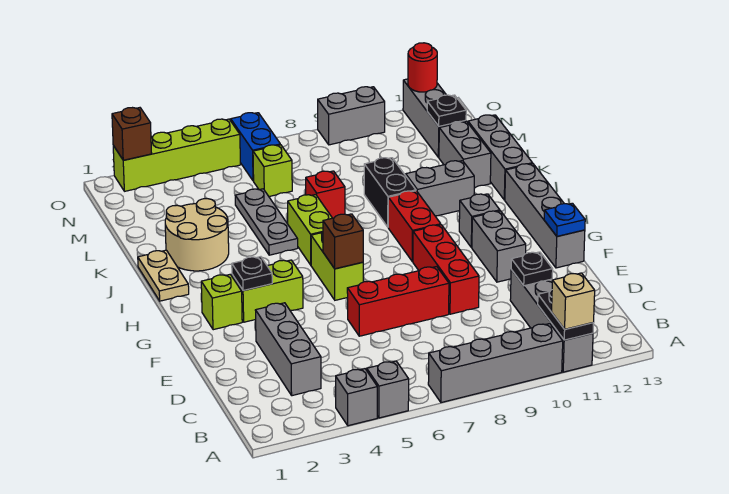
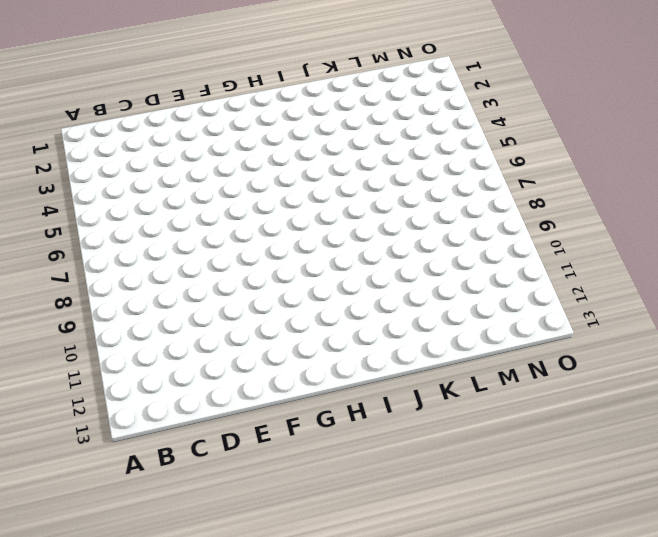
none -> grey 1x1 brick [336,369,377,426]
none -> grey 1x1 brick [367,361,409,418]
none -> grey 1x4 brick [428,324,563,403]
none -> grey 1x4 brick [510,270,593,372]

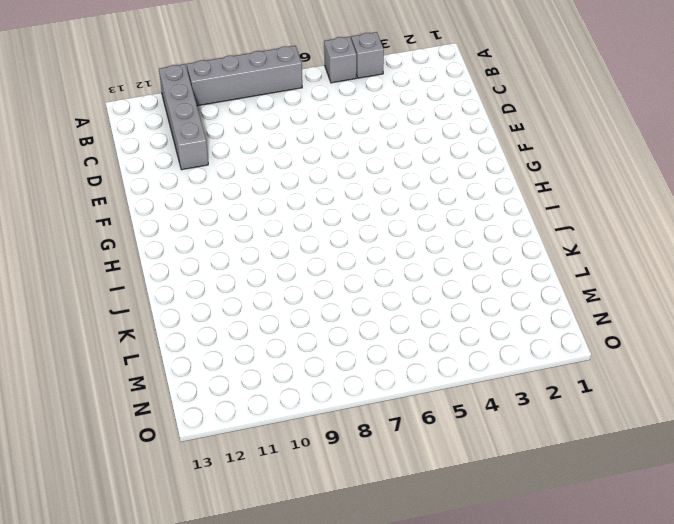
none -> grey 1x3 brick [255,303,321,396]
none -> red 1x3 brick [347,267,449,336]
none -> red 1x3 brick [413,225,479,314]
none -> grey 1x2 brick [472,211,526,282]

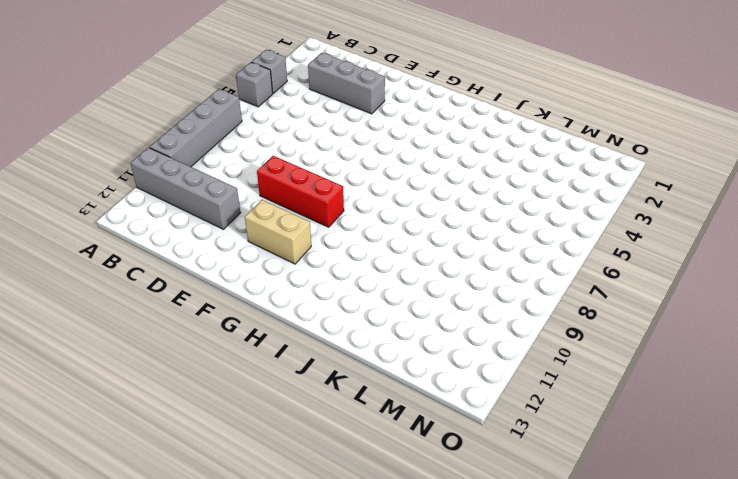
tan 1x2 brick [245,200,311,264] -> grey 1x2 brick [472,211,526,282]
none -> red 1x3 brick [347,267,449,336]
none -> grey 1x4 brick [505,164,585,268]
none -> lime 1x1 brick [201,275,242,330]
none -> lime 1x2 brick [232,260,303,322]

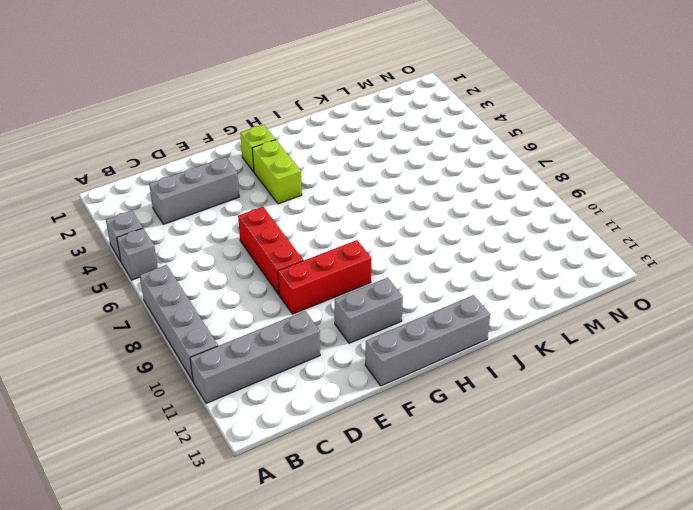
none -> lime 1x2 brick [311,232,363,300]
none -> red 1x2 brick [388,191,441,262]
none -> grey 1x1 brick [459,194,500,248]
none -> tan 1x2 plate [138,250,189,301]

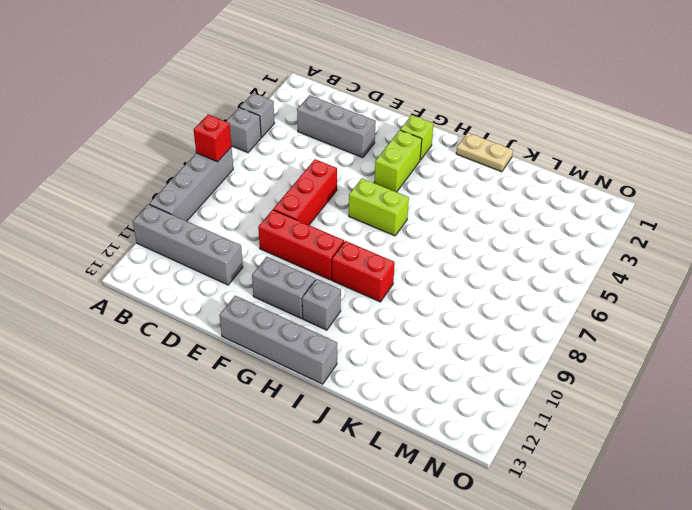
red 1x1 brick [194,115,232,162] -> red 1x1 brick moved to [306,171,345,218]
none -> lime 1x2 brick [288,195,332,265]
none -> tan 2x2 round brick [165,199,229,271]
none -> grey 1x3 plate [235,189,298,255]
none -> black 1x2 brick [364,158,416,227]

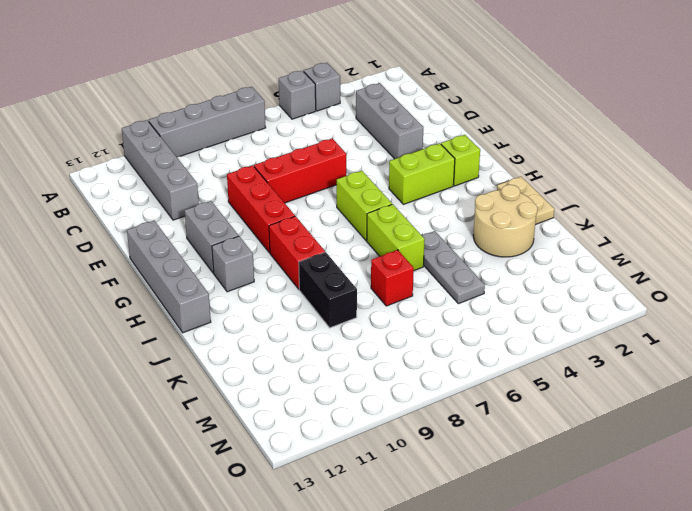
none -> grey 1x2 brick [406,161,474,216]
none -> grey 1x3 brick [468,115,533,200]
none -> grey 1x2 brick [439,121,491,188]
none -> lime 1x1 brick [253,145,292,196]

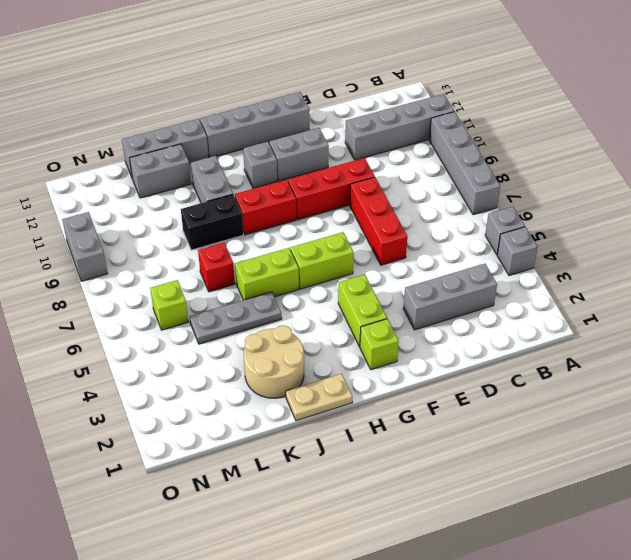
none -> grey 1x3 brick [403,79,466,157]
none -> blue 1x2 brick [231,113,280,181]
none -> lime 1x4 brick [113,119,240,191]
none -> black 1x2 plate [538,290,594,340]

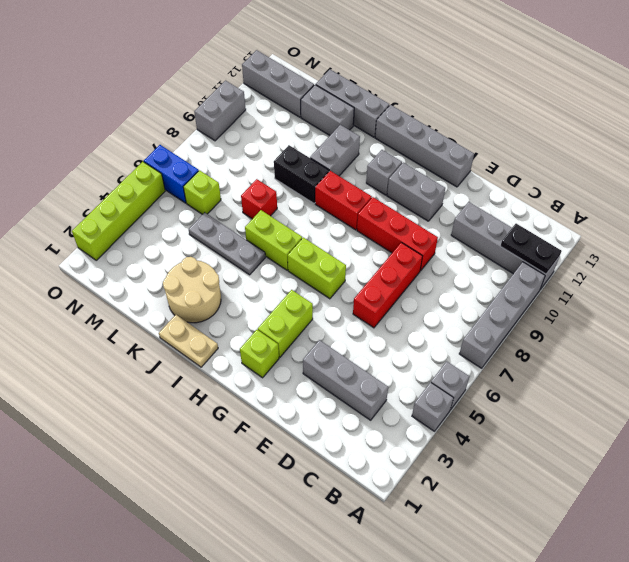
none -> black 1x1 plate [511,252,553,286]
none -> blue 1x1 plate [544,203,585,236]
none -> black 1x1 plate [232,257,272,291]
none -> brown 1x1 brick [323,214,363,269]

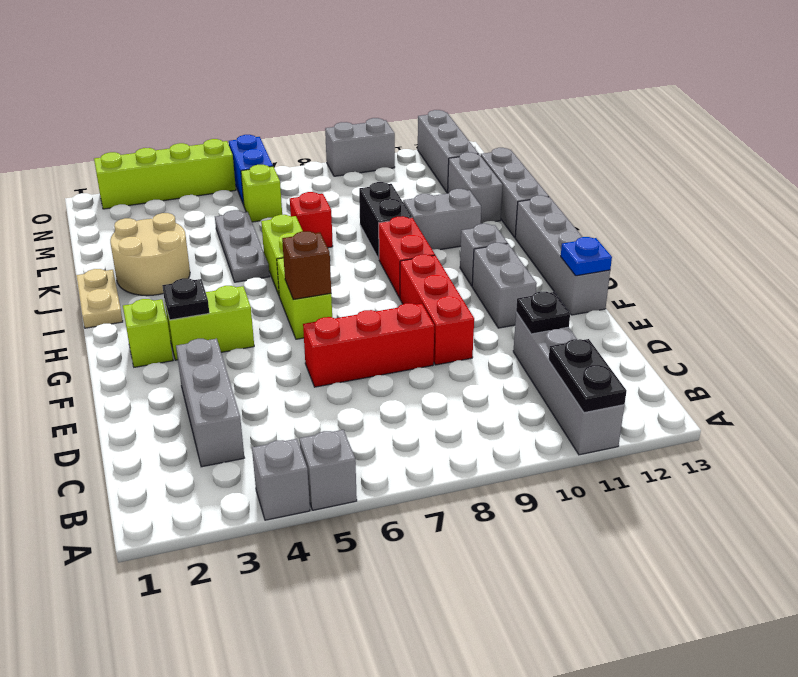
none -> grey 1x4 brick [428,324,563,403]
none -> black 1x1 plate [427,95,466,126]
none -> brown 1x1 brick [112,108,152,160]
none -> red 1x1 round brick [408,43,437,92]

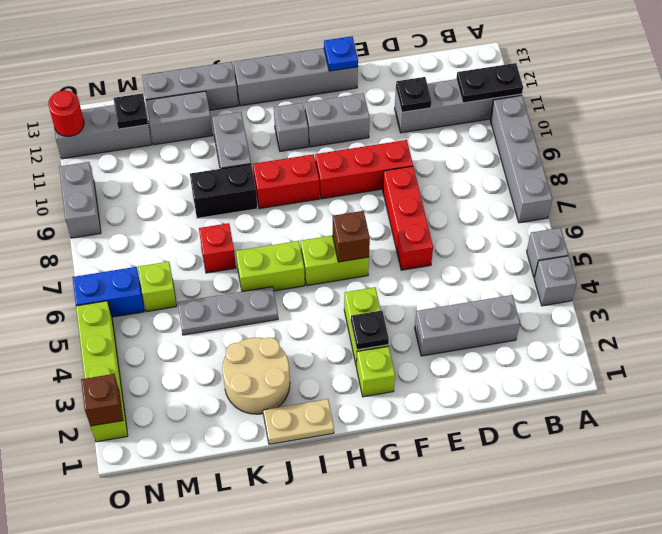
none -> tan 1x1 brick [552,273,595,329]

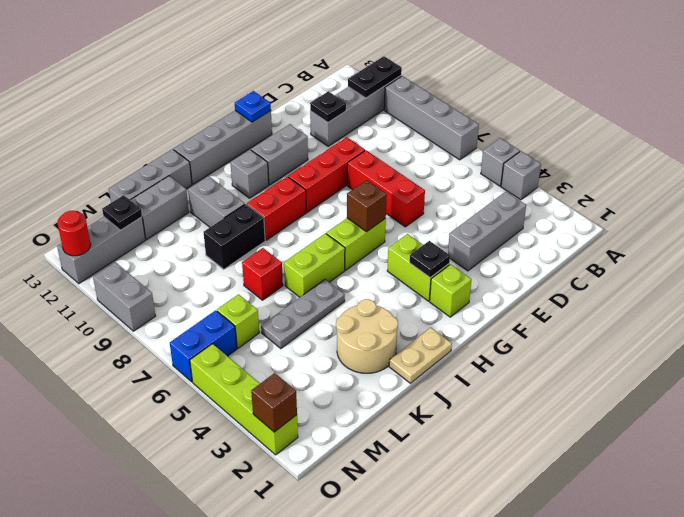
none -> tan 1x1 brick [552,273,595,329]

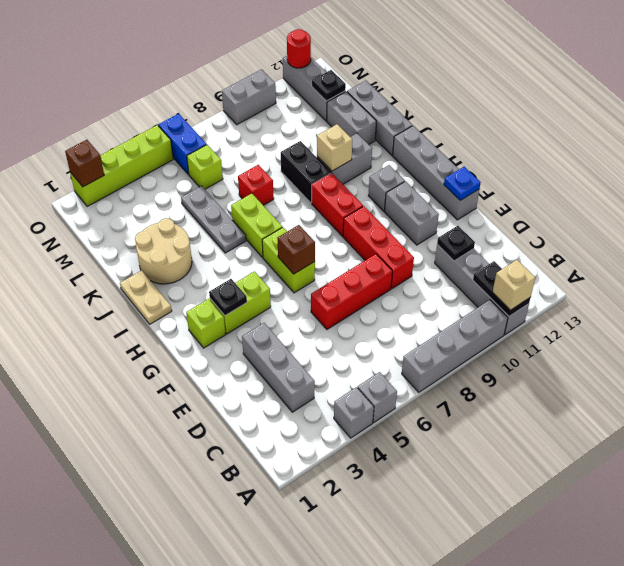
tan 1x1 brick [317,124,352,171] -> none

